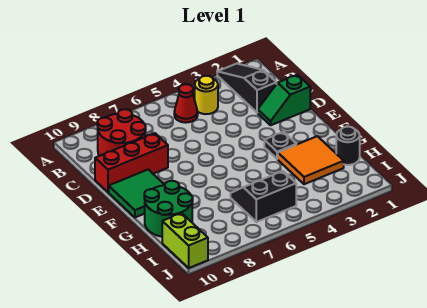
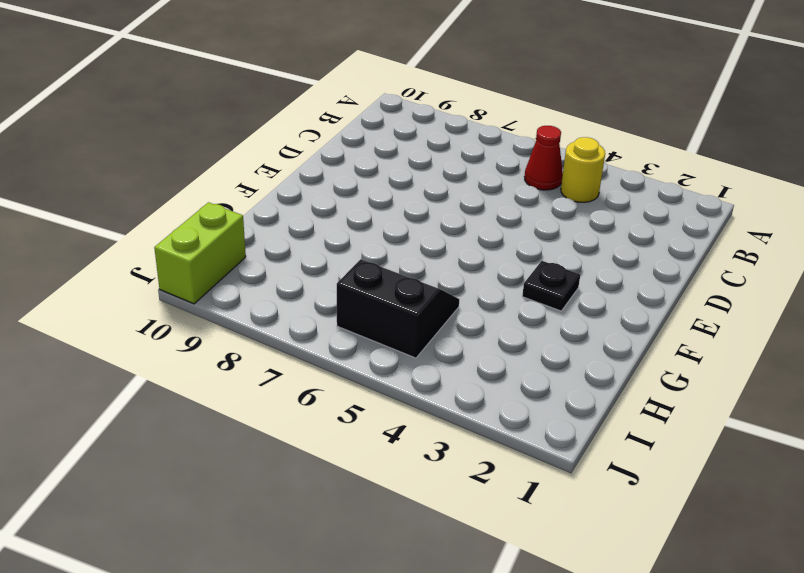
none -> black 1x3 slope [217,64,276,113]
none -> red 2x2 round brick [97,109,146,156]
none -> green 1x2 slope [258,75,310,125]

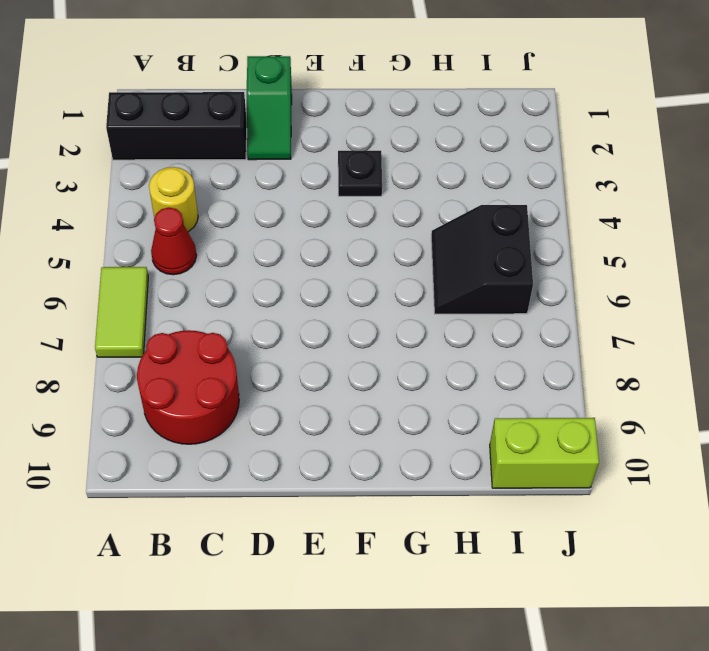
black 1x3 brick [106,92,247,160] -> black 1x3 slope [217,64,276,113]
lime 1x2 tile [95,267,148,357] -> none
none -> red 1x3 brick [95,133,168,192]
none -> green 2x2 tile [109,170,164,217]
none -> orange 2x2 tile [278,136,344,184]

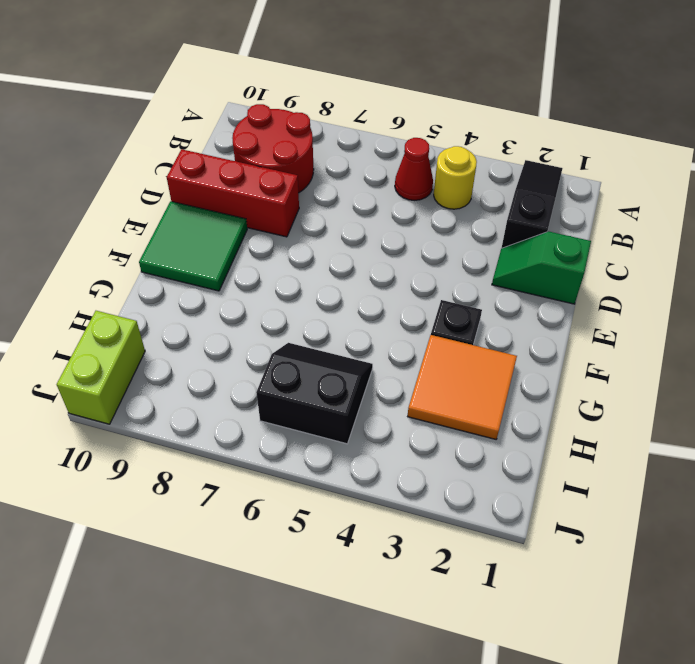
none -> green 2x2 round brick [144,181,193,237]
none -> black 1x1 round brick [336,127,360,165]

